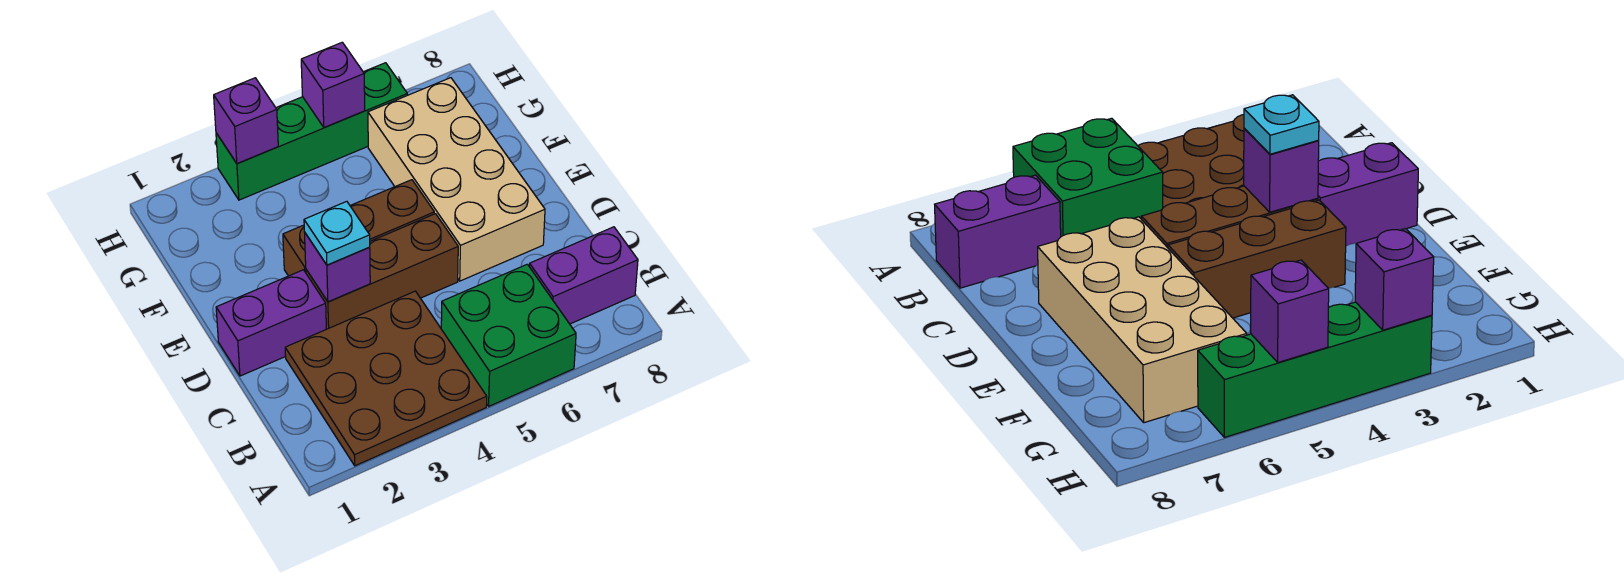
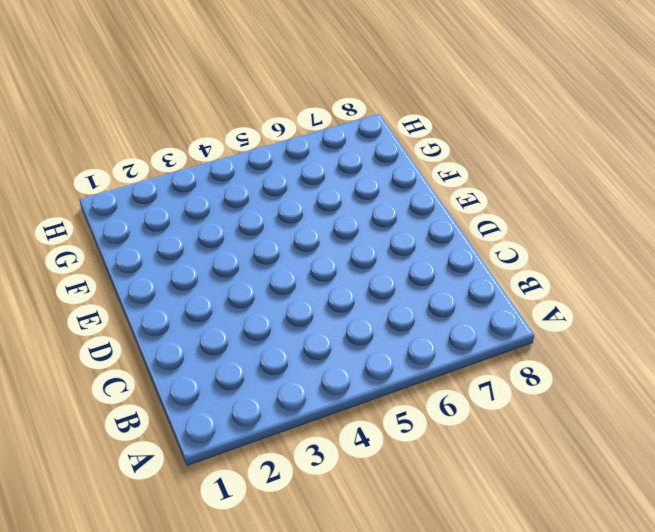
none -> brown 3x3 plate [285,291,487,466]
none -> green 2x2 brick [441,264,576,406]
none -> purple 1x2 brick [529,227,638,324]

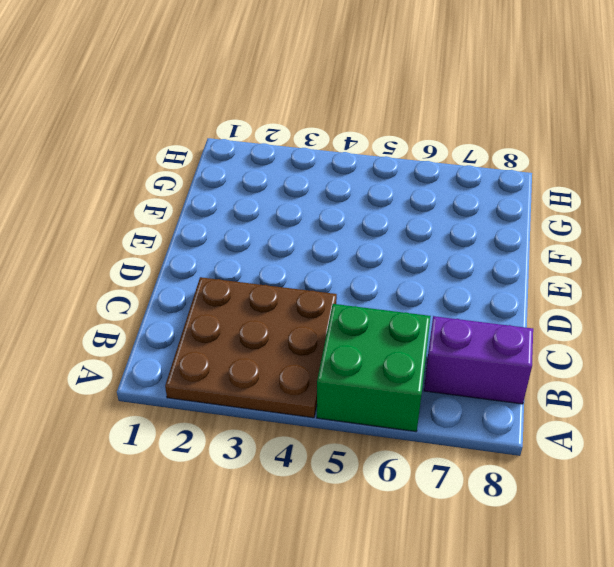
none -> purple 1x2 brick [216,270,326,376]
none -> brown 1x3 brick [306,214,458,329]
none -> tan 2x4 brick [368,78,545,281]

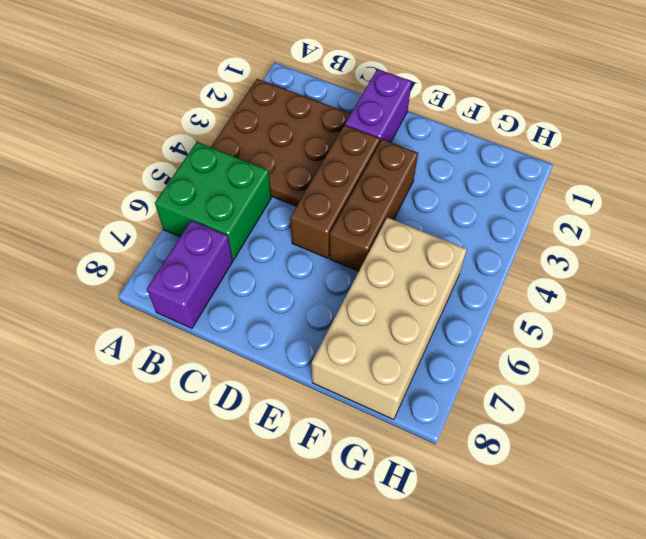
tan 2x4 brick [312,217,467,420] -> tan 2x4 brick turned to [368,78,545,281]
none -> green 1x4 brick [216,63,407,200]
none -> purple 1x1 brick [304,232,370,302]
none -> purple 1x1 brick [214,78,278,163]

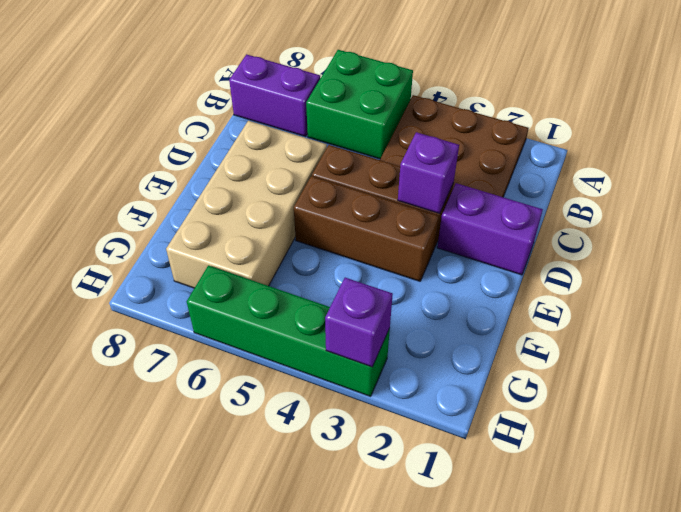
none -> purple 1x1 brick [301,42,365,128]
none -> cyan 1x1 plate [304,201,370,265]

